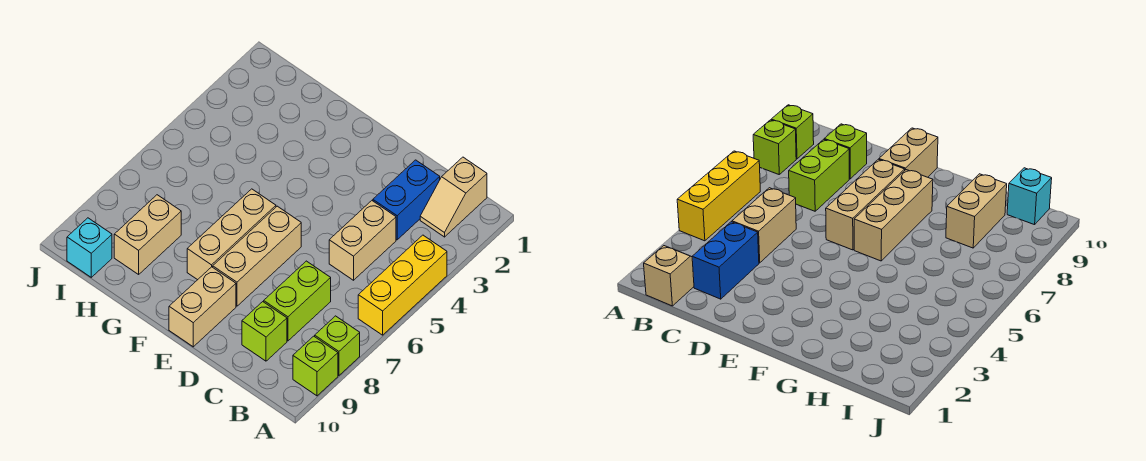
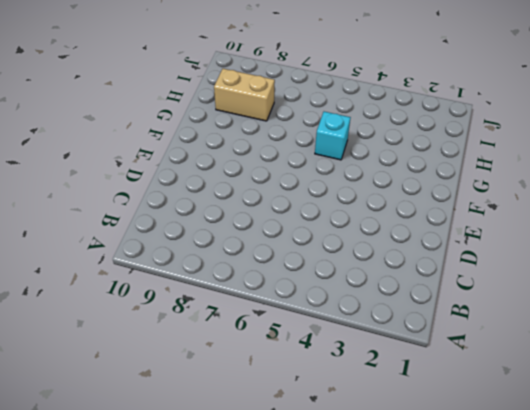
cyan 1x1 brick [315,112,351,160] -> cyan 1x1 brick moved to [67,218,112,277]
none -> yellow 1x3 brick [358,235,447,335]
none -> lime 1x1 brick [315,316,360,376]
none -> lime 1x1 brick [293,336,338,396]

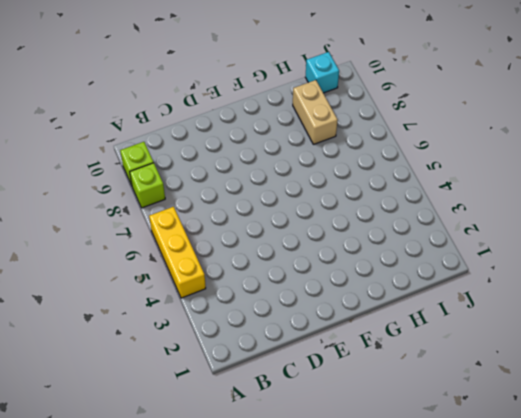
none -> tan 1x2 slope [420,157,487,237]
none -> blue 1x2 brick [373,160,440,240]
none -> tan 1x2 brick [329,201,396,280]

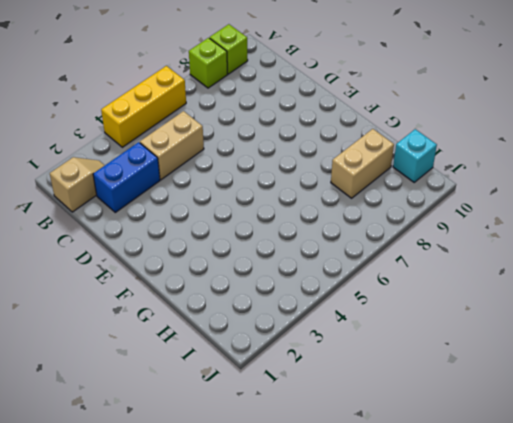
none -> lime 1x2 brick [264,261,331,341]
none -> lime 1x1 brick [242,302,287,361]
none -> tan 1x3 brick [213,206,301,306]

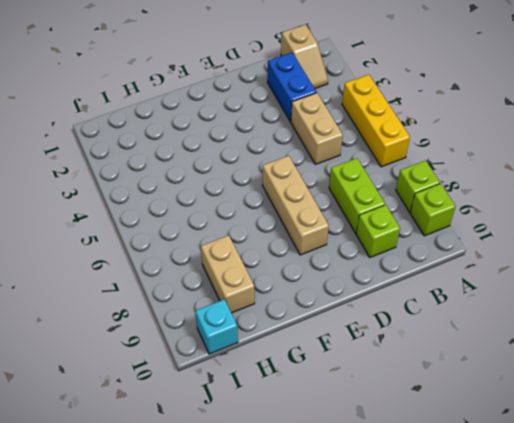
none -> tan 1x2 brick [169,267,236,347]
none -> tan 1x3 brick [187,189,276,280]

